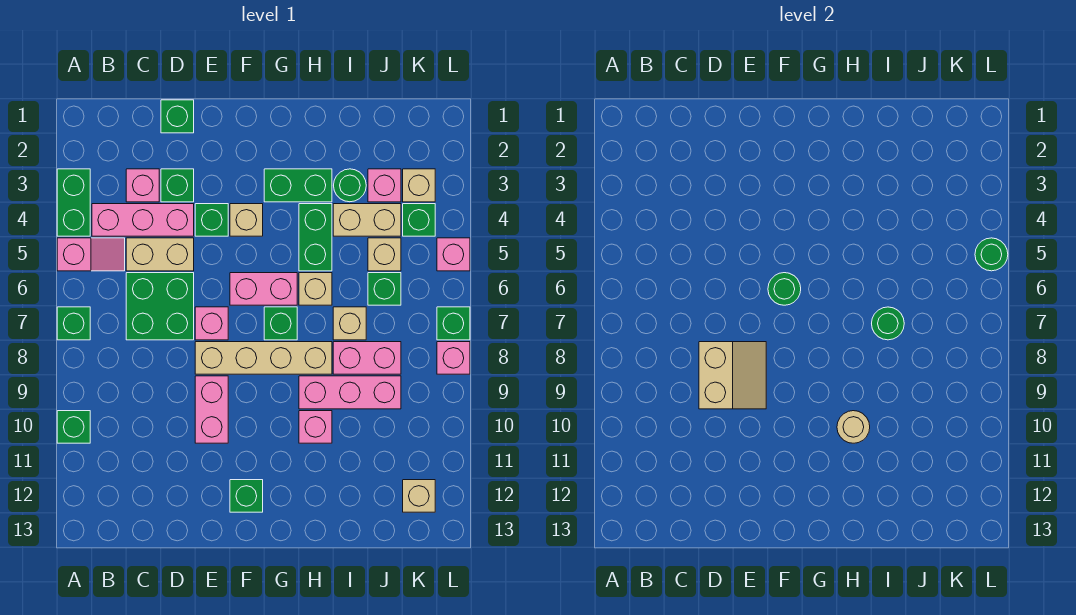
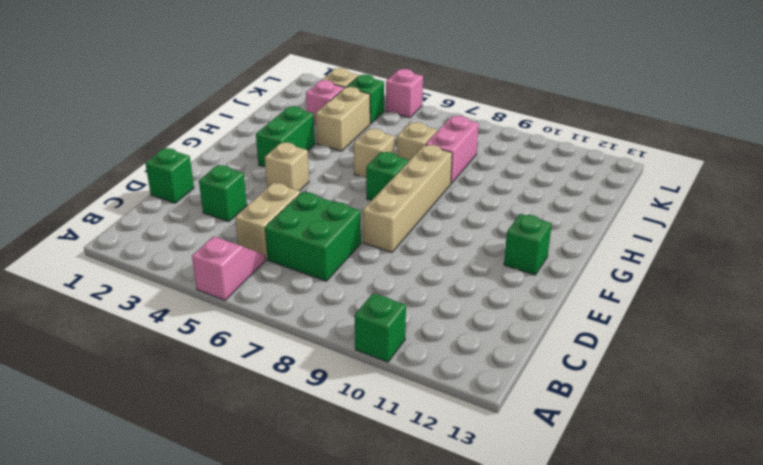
none -> green 1x2 brick [57,169,90,236]
none -> green 1x1 brick [57,307,90,340]
none -> pink 1x3 brick [92,204,194,236]
none -> pink 1x1 brick [126,169,159,202]

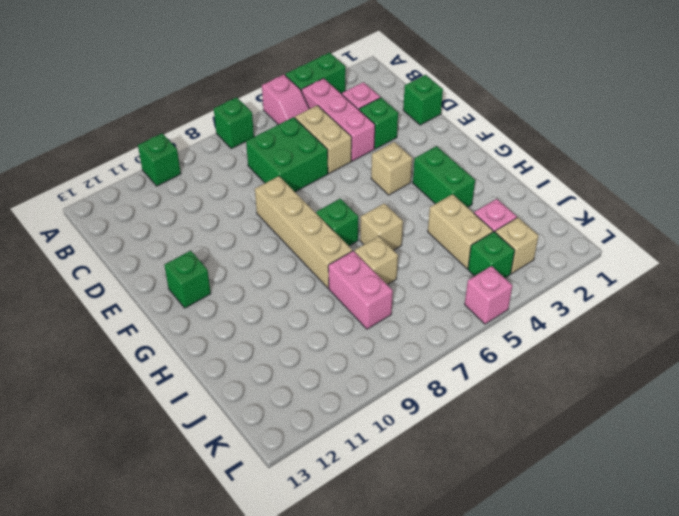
none -> green 1x1 brick [195,204,228,236]
none -> pink 1x1 brick [195,307,228,340]
none -> pink 1x2 brick [195,376,228,443]
none -> pink 1x2 brick [230,273,297,305]

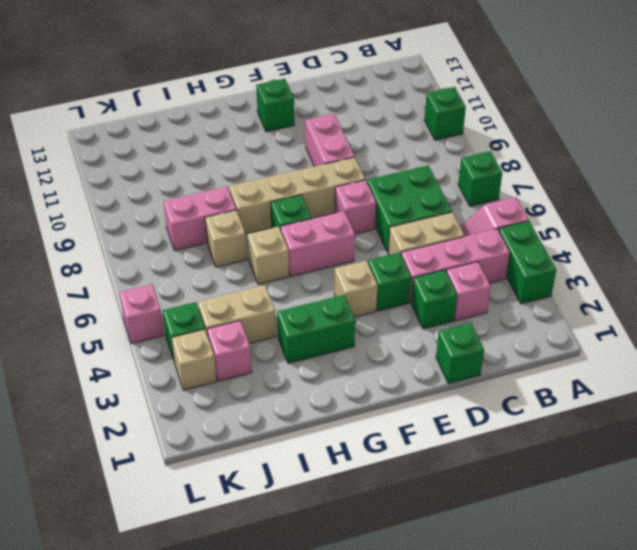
none -> green 1x2 brick [299,204,332,271]
none -> pink 1x3 brick [299,376,401,409]
none -> pink 1x1 brick [299,411,332,443]
none -> green 1x1 round brick [334,169,366,202]

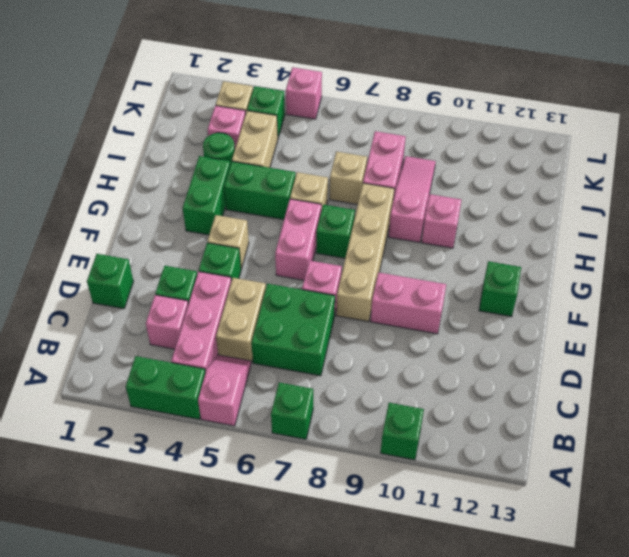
pink 1x3 slope [389,156,436,243] -> pink 1x3 brick [299,376,401,409]
none -> tan 1x1 brick [368,238,401,271]
none -> green 1x1 brick [368,273,401,305]
none -> tan 1x1 brick [403,480,435,512]
none -> green 1x1 brick [437,307,470,340]

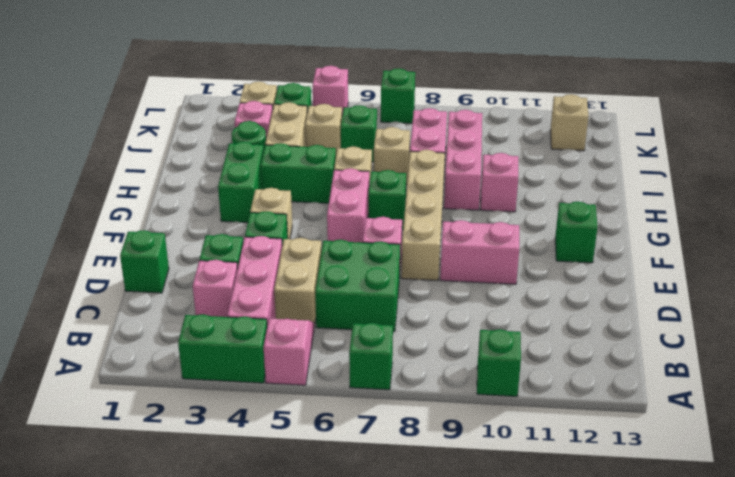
none -> pink 1x1 brick [437,342,470,374]
none -> tan 2x2 slope [699,342,766,409]
none -> green 1x1 round brick [768,273,801,305]
none -> tan 1x1 round brick [837,411,870,443]

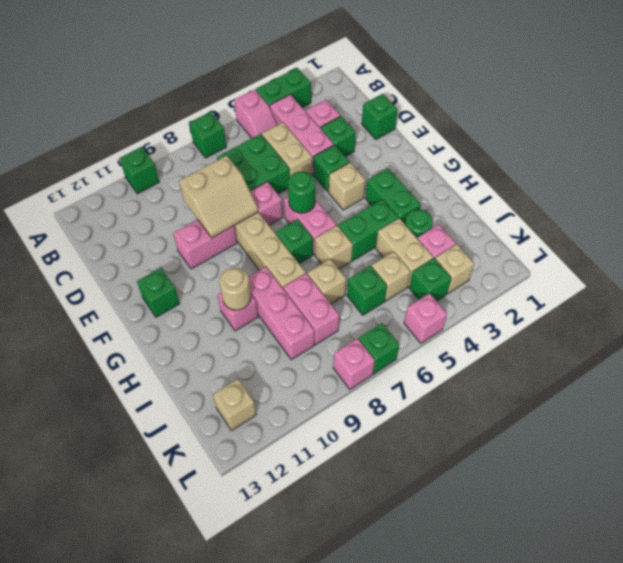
none -> green 1x1 round brick [872,307,904,340]
none -> green 1x1 round brick [975,238,1008,271]

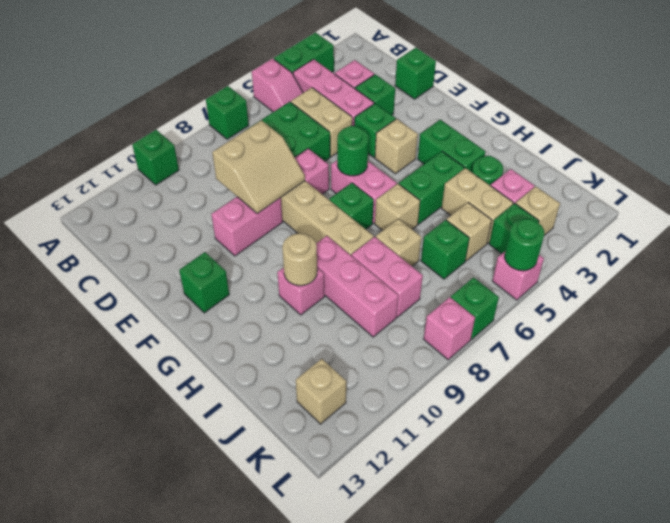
none -> green 1x1 round brick [872,307,904,340]

